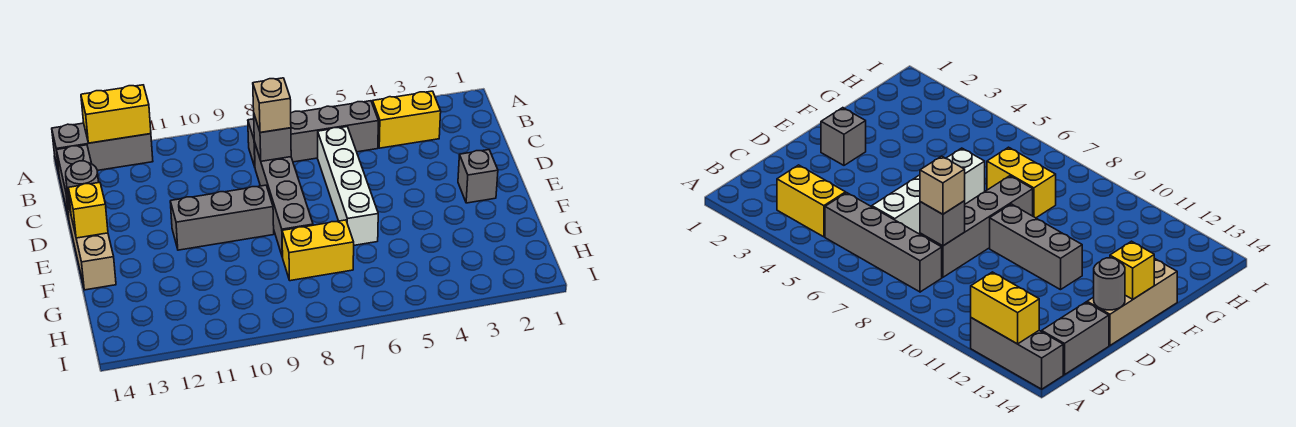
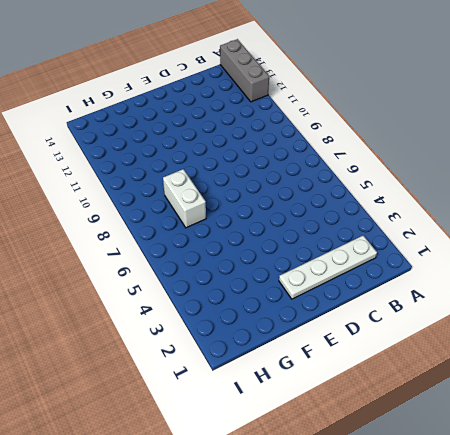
white 1x4 plate [279,236,377,299] -> grey 1x1 brick [458,150,498,203]
white 1x2 brick [163,169,206,228] -> yellow 1x2 brick [282,220,354,281]
none -> yellow 1x2 brick [373,91,441,148]
none -> grey 1x4 brick [248,101,378,167]
none -> grey 1x2 brick [57,145,92,218]

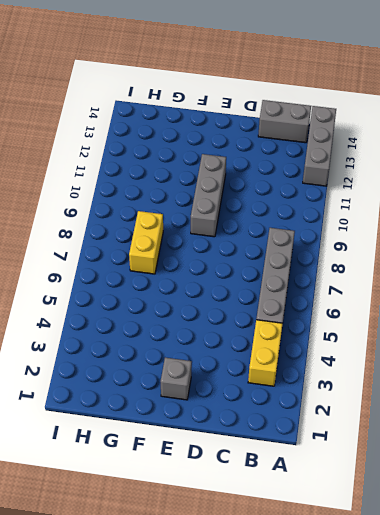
none -> white 1x4 brick [318,127,378,245]
none -> grey 1x4 brick [254,142,313,257]
none -> tan 1x3 brick [66,194,116,290]

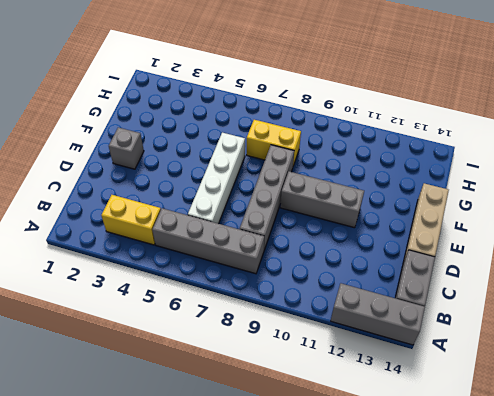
none -> yellow 1x2 brick [81,85,151,143]
none -> grey 1x1 brick [254,115,291,161]
none -> grey 1x1 round brick [66,161,99,206]

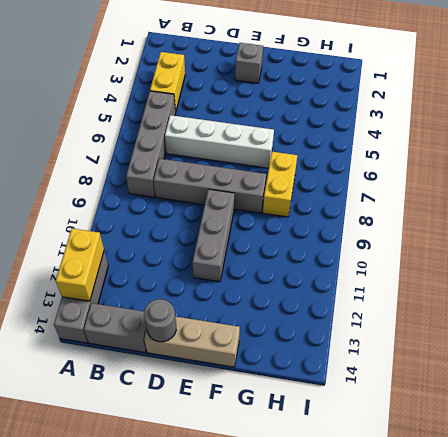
none -> grey 1x1 brick [254,115,291,161]
none -> yellow 1x1 brick [68,182,108,238]
none -> tan 1x1 brick [253,78,291,133]

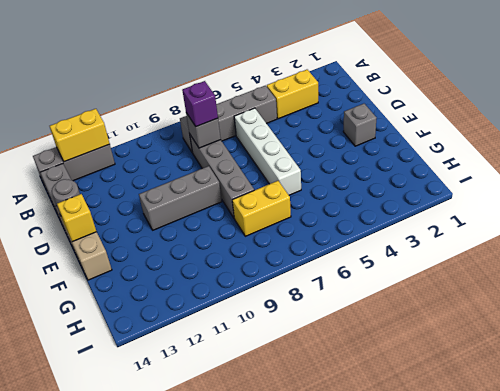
purple 1x1 brick [182,81,218,127] -> tan 1x1 brick [253,78,291,133]

